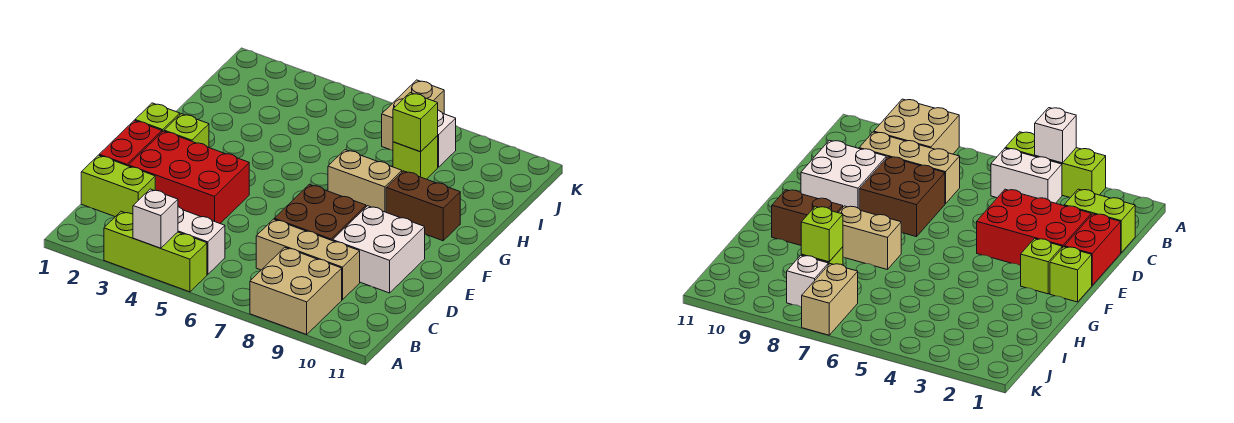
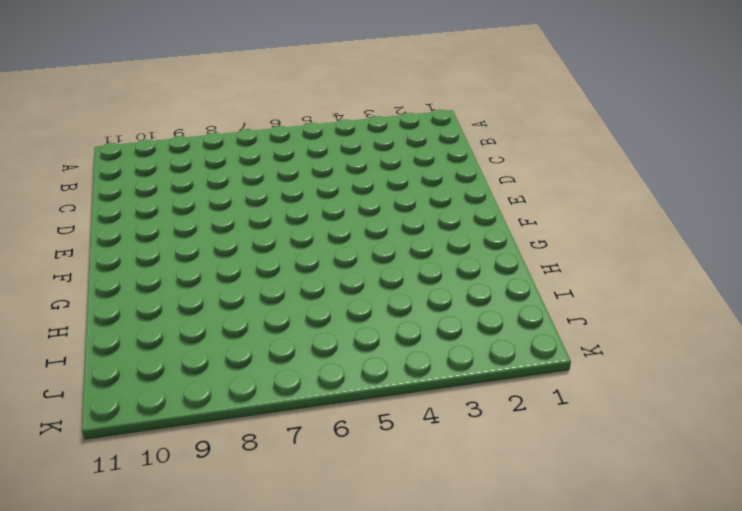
none -> lime 1x3 brick [104,211,207,292]
none -> tan 2x2 brick [250,247,342,334]
none -> white 1x2 brick [178,207,225,274]

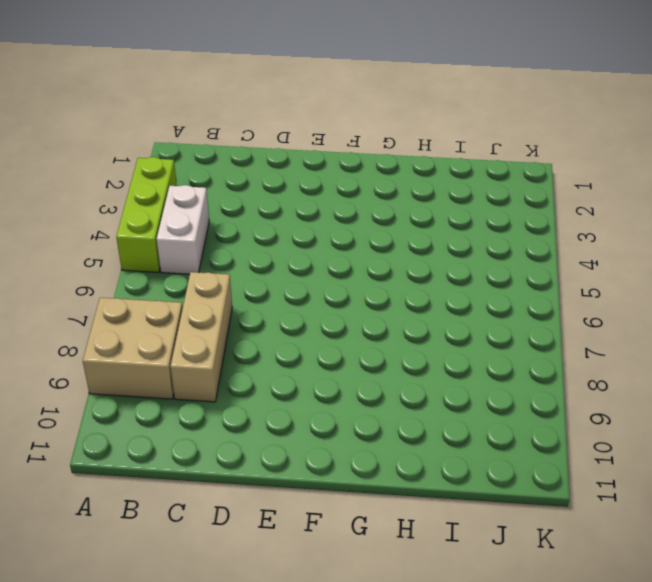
none -> lime 1x2 brick [81,155,155,217]
none -> red 1x2 brick [99,120,162,166]
none -> red 2x3 brick [128,131,249,223]

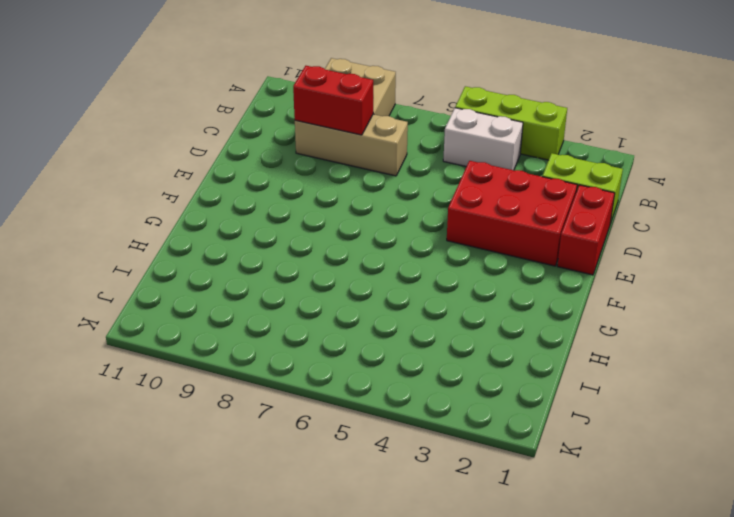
red 1x2 brick [293,66,373,135] -> none
none -> brown 2x2 brick [274,184,366,241]
none -> white 2x2 brick [333,206,425,293]
none -> lime 1x1 brick [135,103,180,132]

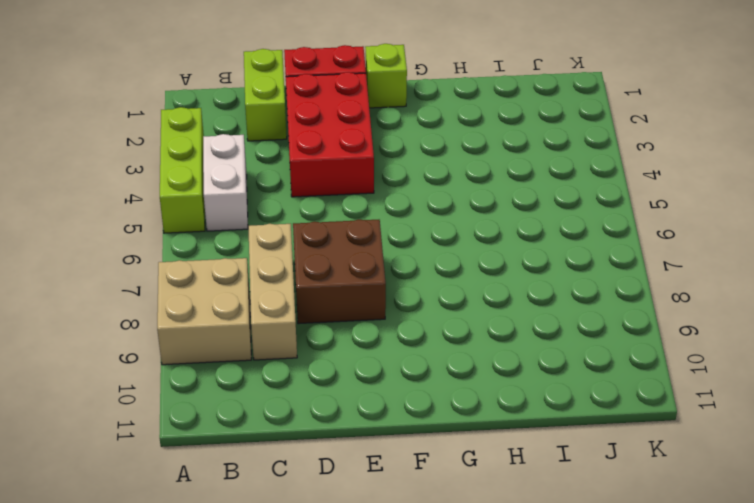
none -> white 2x2 brick [333,206,425,293]
none -> lime 1x1 brick [164,114,209,148]
none -> tan 1x2 brick [328,150,402,212]

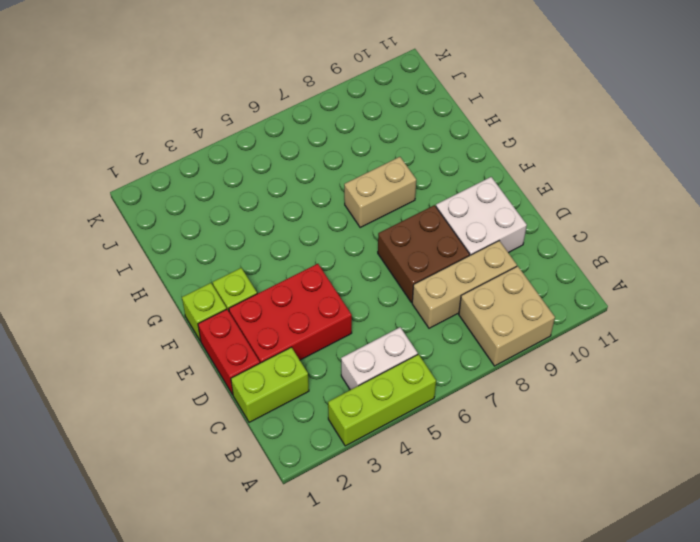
none -> brown 1x2 brick [386,171,460,241]
none -> lime 1x1 brick [393,136,438,179]
none -> tan 1x2 brick [382,80,444,151]

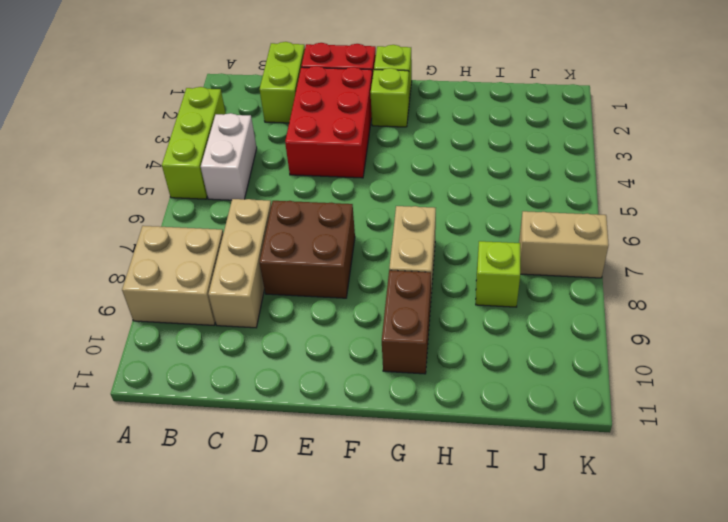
none -> white 2x2 brick [333,206,425,293]
none -> white 1x1 brick [437,110,456,167]
none -> white 1x1 brick [133,189,178,248]

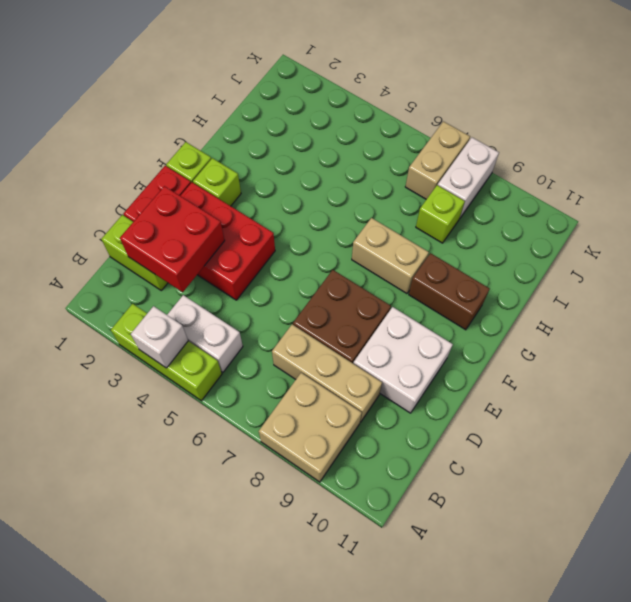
red 2x2 brick [120,186,225,292] -> none
white 1x2 brick [438,138,499,219] -> white 1x1 brick [437,110,456,167]
none -> lime 1x1 brick [393,93,438,152]

